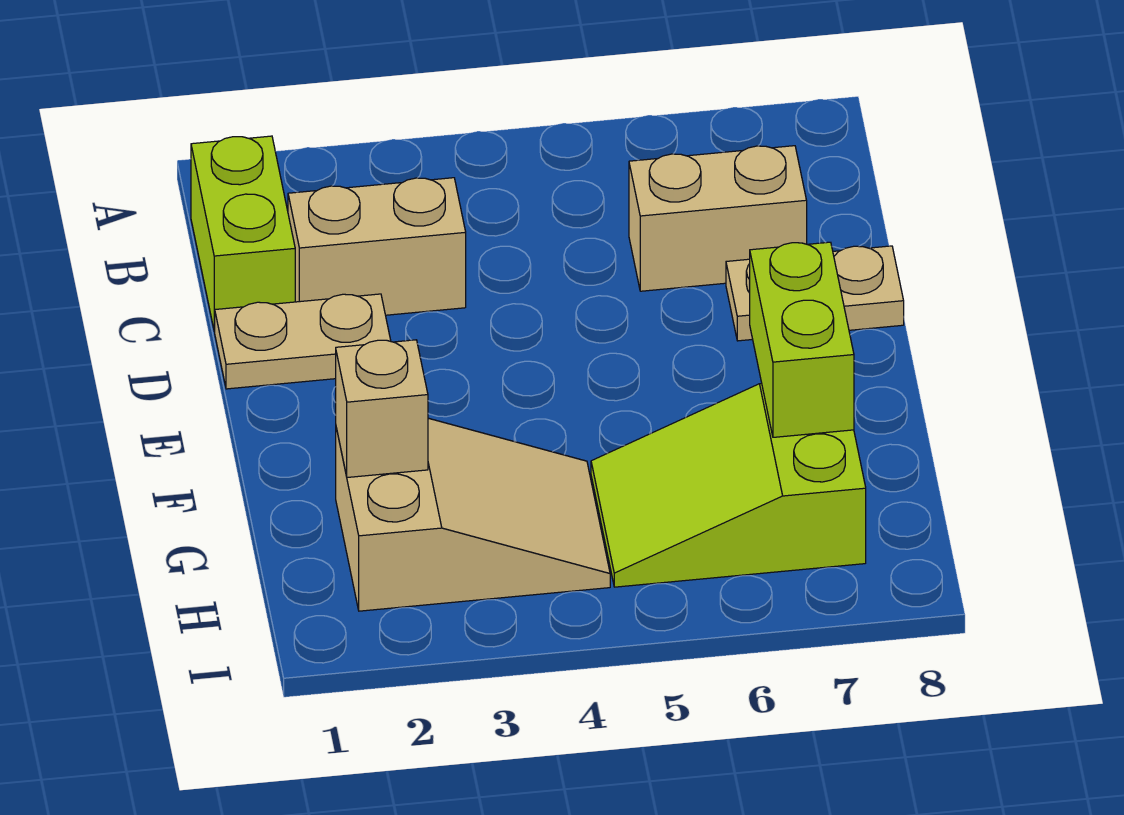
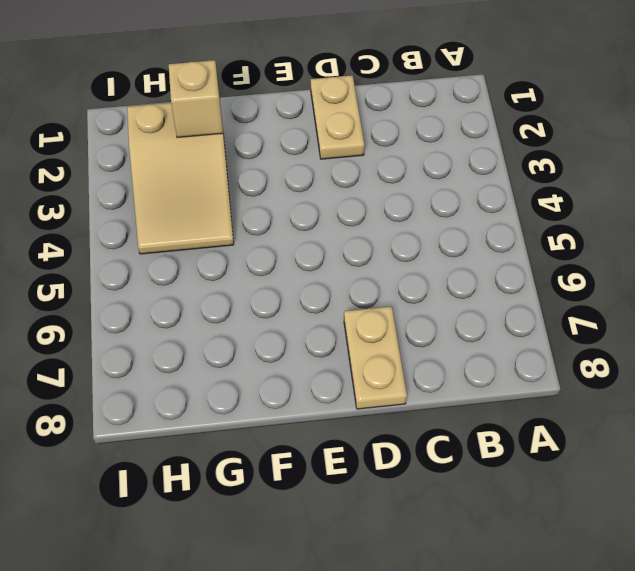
none -> lime 1x2 brick [191,136,295,331]
none -> tan 1x2 brick [288,178,466,315]

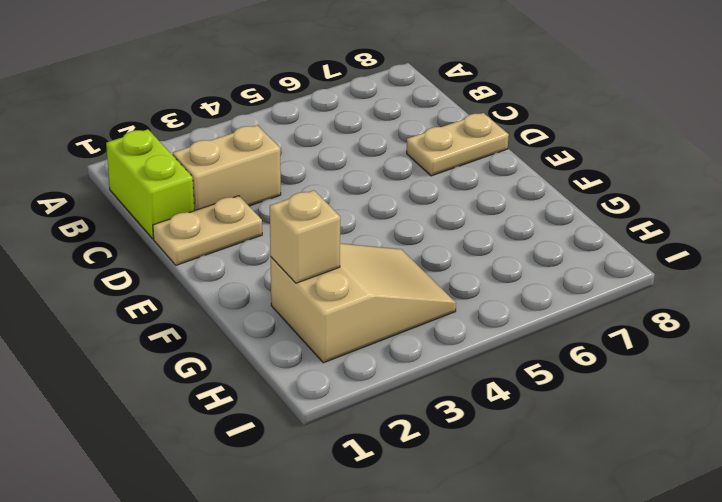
none -> tan 1x2 brick [629,146,807,291]
none -> lime 2x3 slope [591,383,866,587]

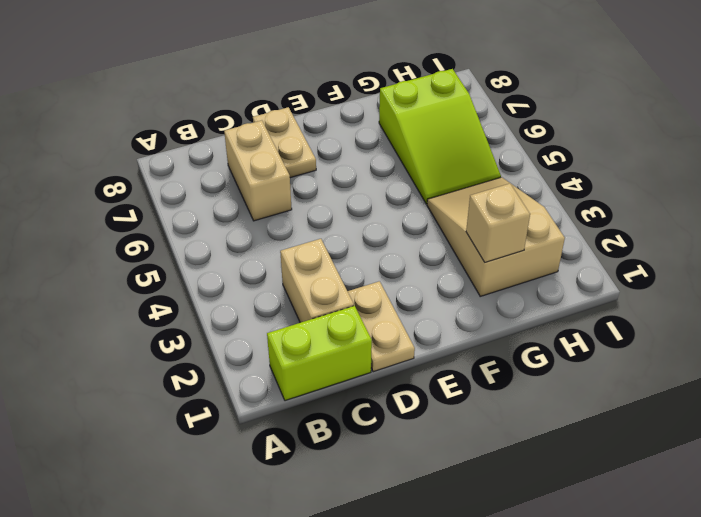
none -> lime 1x2 brick [750,242,854,437]

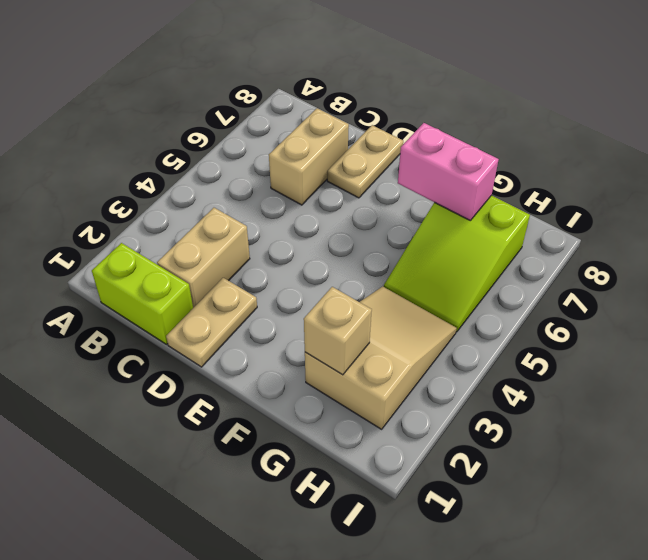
pink 1x2 brick [398,123,499,220] -> lime 1x2 brick [750,242,854,437]

